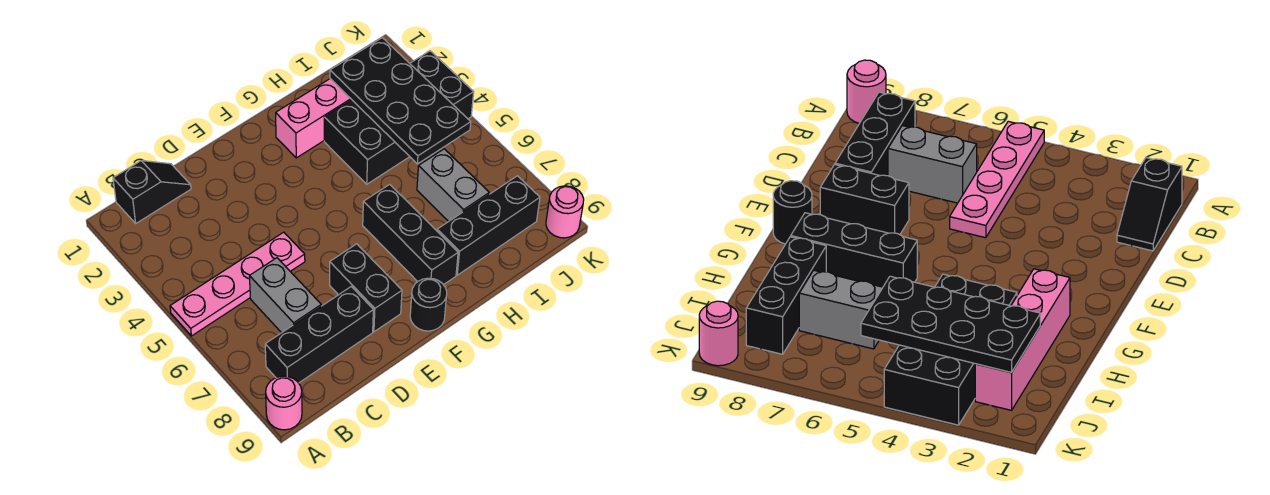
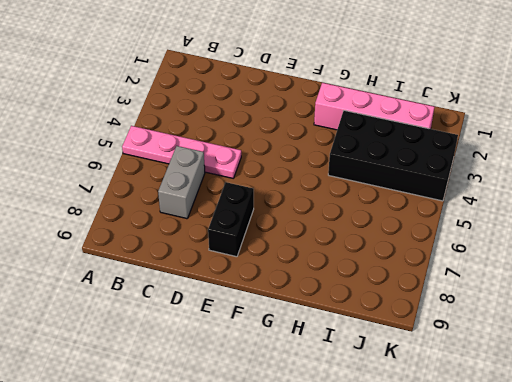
none -> pink 1x1 round brick [266,376,302,430]
none -> black 1x2 slope [113,161,191,223]
none -> black 1x3 brick [265,287,373,383]

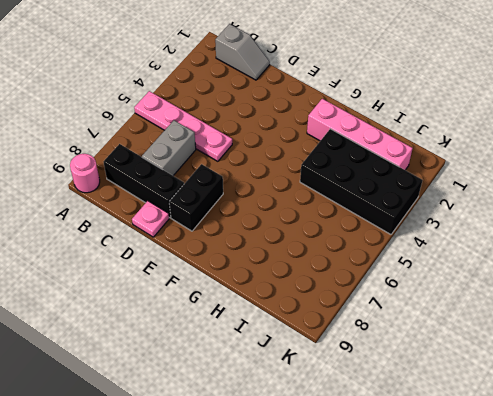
grey 1x2 slope [215,24,270,80] -> black 1x2 slope [113,161,191,223]
pink 1x1 plate [132,201,169,237] -> none
none -> black 1x1 round brick [410,278,447,331]
none -> black 1x3 brick [363,184,458,285]
none -> black 1x3 brick [437,176,540,275]

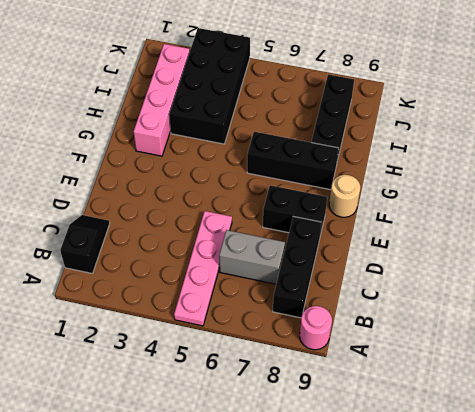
tan 1x1 round brick [329,175,360,217] -> black 1x1 round brick [410,278,447,331]
none -> grey 1x2 brick [417,149,489,221]
none -> pink 1x1 round brick [546,186,584,238]
none -> black 2x4 plate [330,38,471,164]

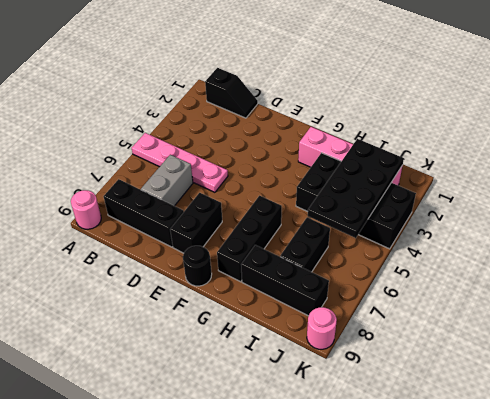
black 1x2 brick [280,217,330,272] -> grey 1x2 brick [417,149,489,221]

